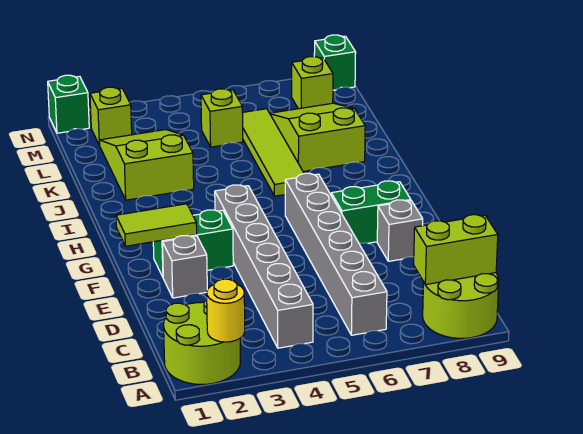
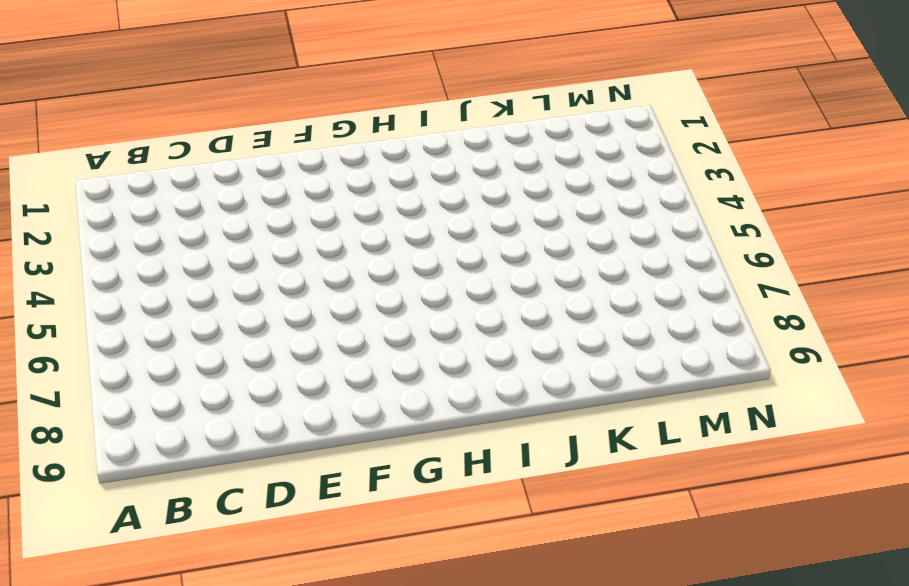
none -> lime 2x2 round brick [164,299,240,384]
none -> lime 2x2 round brick [423,273,499,338]
none -> grey 1x6 brick [215,185,313,348]

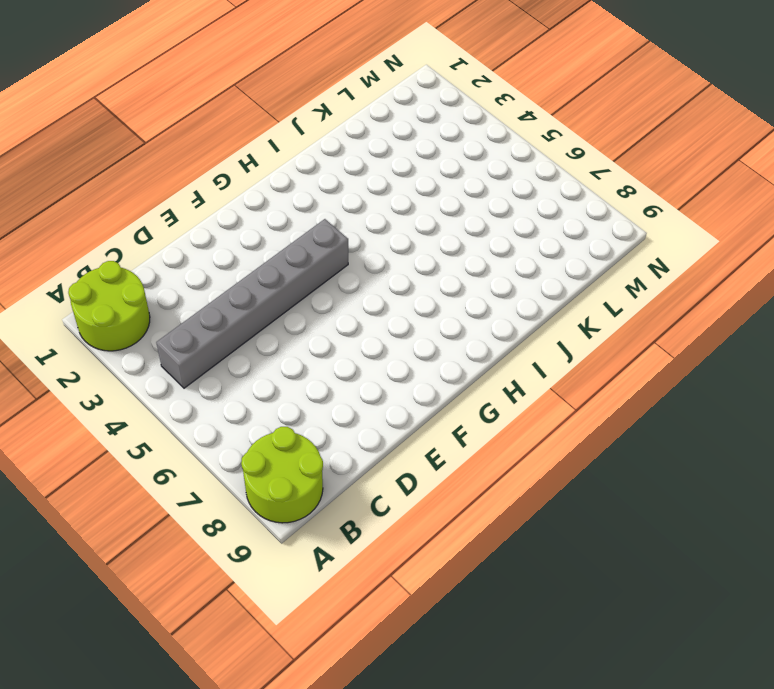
none -> grey 1x6 brick [285,173,387,335]
none -> grey 1x1 brick [162,236,207,298]
none -> grey 1x1 brick [377,200,423,261]

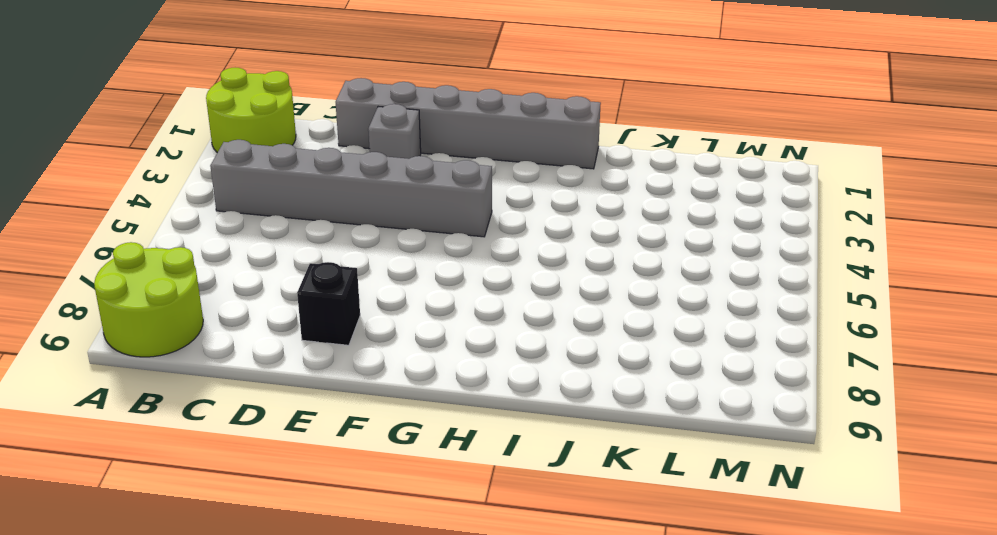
grey 1x6 brick [336,78,601,169] -> grey 1x6 brick moved to [285,173,387,335]
black 1x1 brick [297,262,360,345] -> grey 1x1 brick [377,200,423,261]
none -> green 1x2 brick [153,210,233,277]
none -> green 1x2 brick [331,181,411,244]
none -> lime 1x4 tile [242,109,304,196]

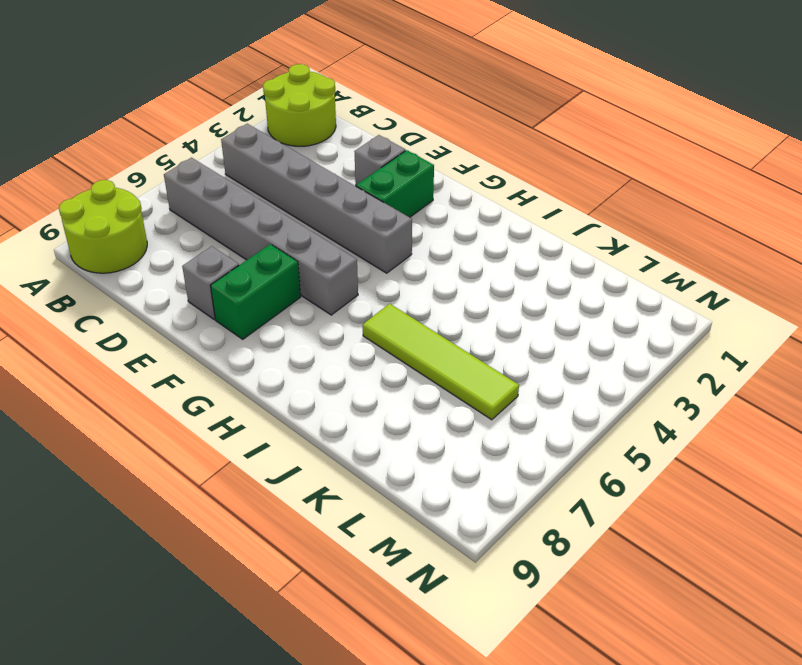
none -> lime 2x3 slope [100,130,194,200]
none -> lime 2x3 slope [270,103,365,172]
none -> lime 1x1 brick [201,89,243,147]

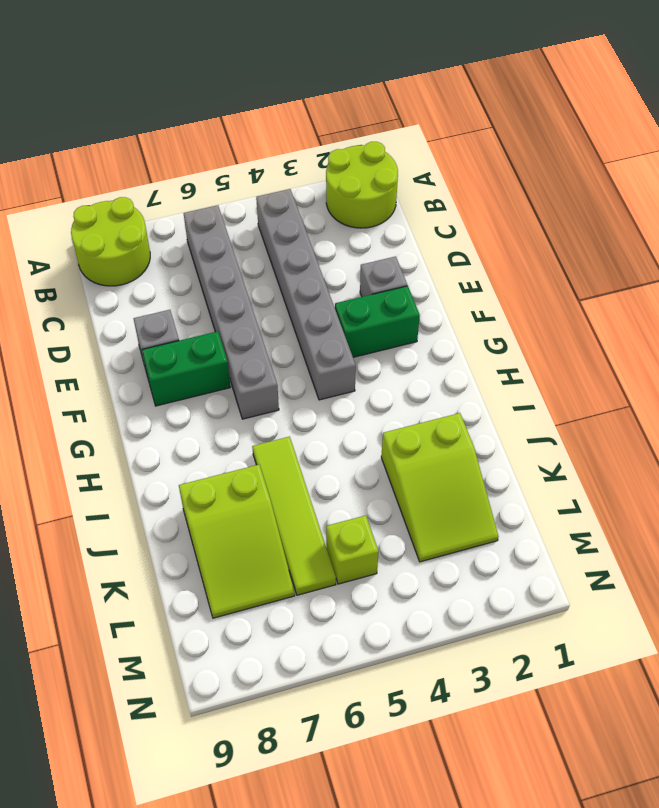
none -> lime 1x1 brick [90,87,132,145]
none -> lime 1x1 brick [292,57,333,109]
none -> green 1x1 brick [48,75,89,133]

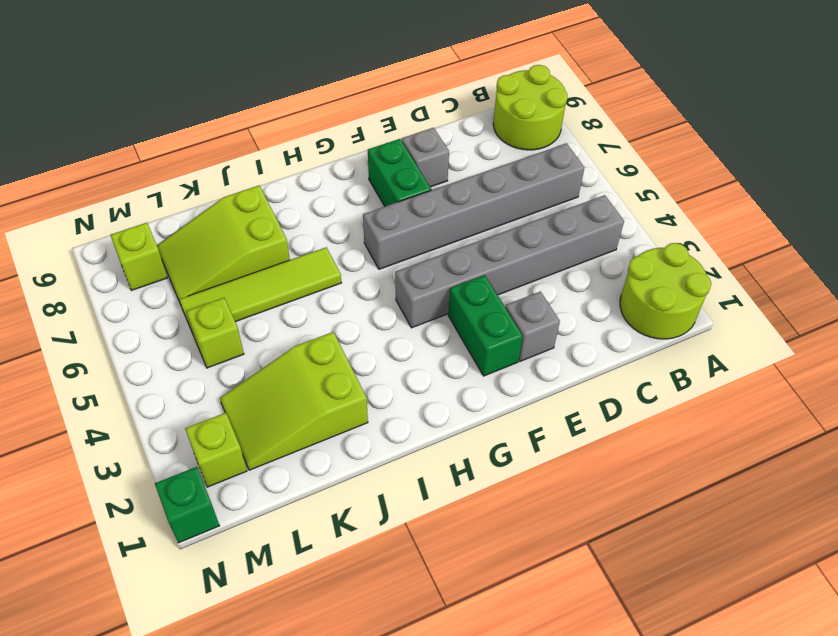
none -> green 1x1 brick [314,35,356,90]
none -> yellow 1x1 round brick [207,279,245,342]
none -> lime 1x2 brick [414,215,498,285]

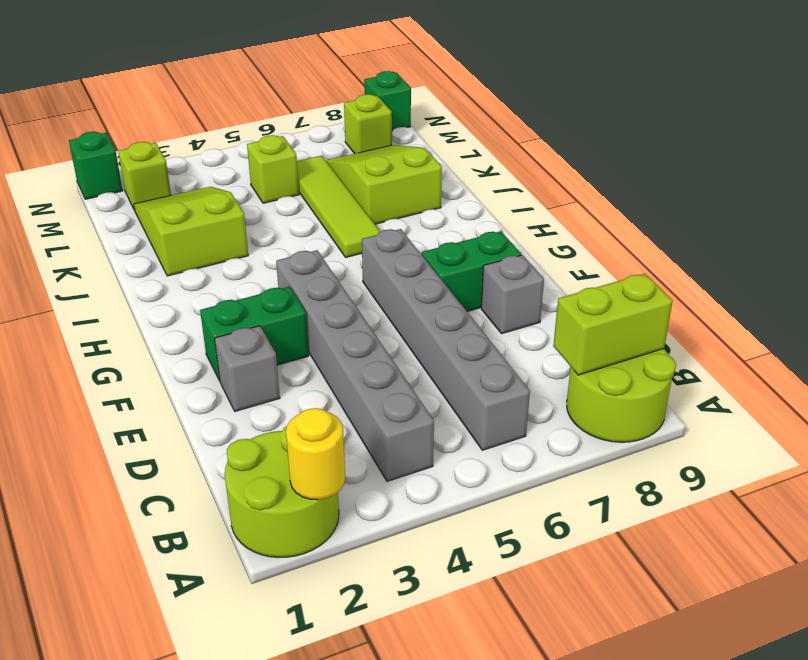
none -> lime 1x2 tile [116,204,197,246]

